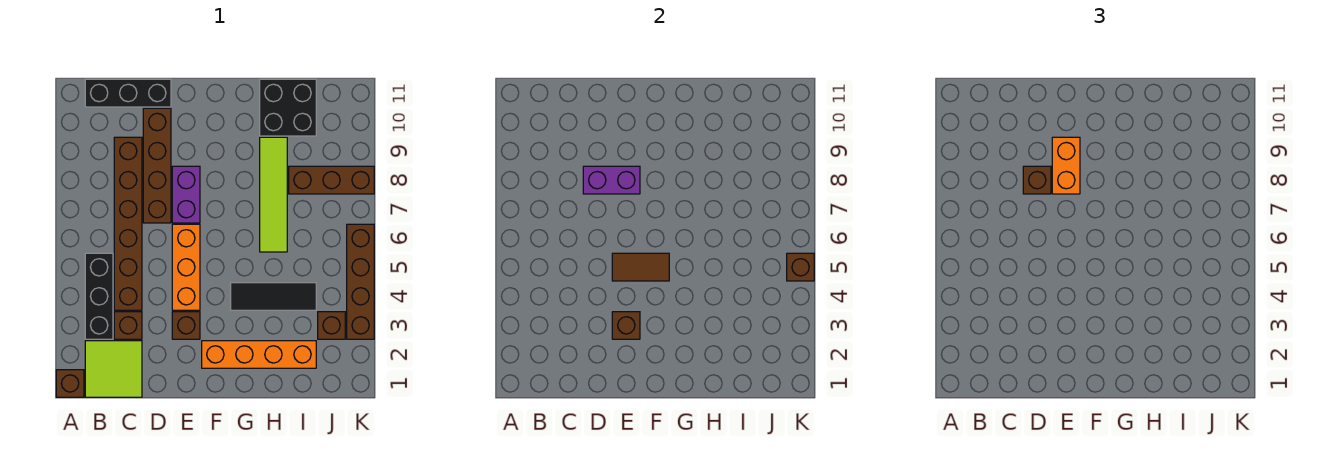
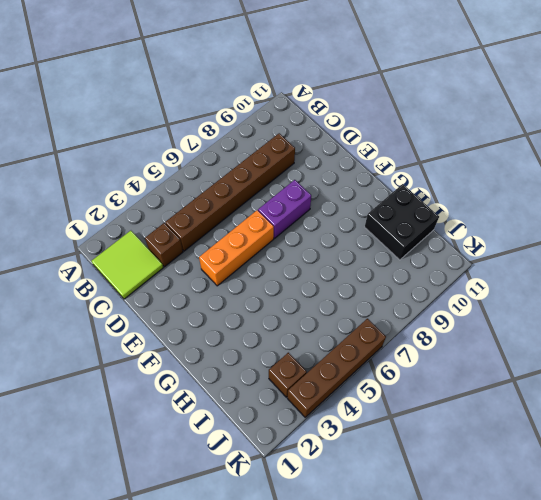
none -> brown 1x1 brick [56,370,84,397]
none -> black 1x3 brick [85,253,113,339]
none -> black 1x3 brick [85,79,171,107]

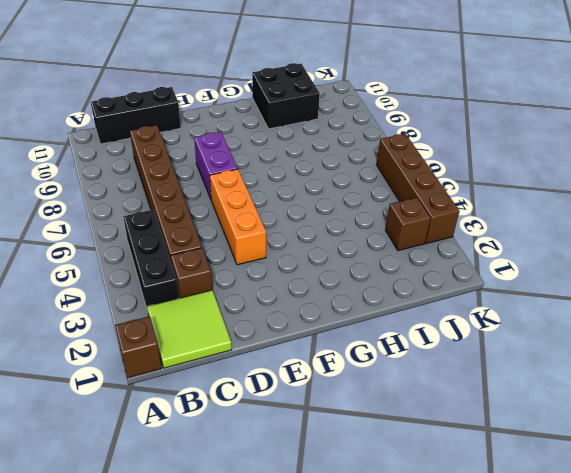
none -> brown 1x4 brick [143,108,171,223]
none -> brown 1x1 brick [172,312,200,339]
none -> orange 1x4 brick [202,341,316,368]

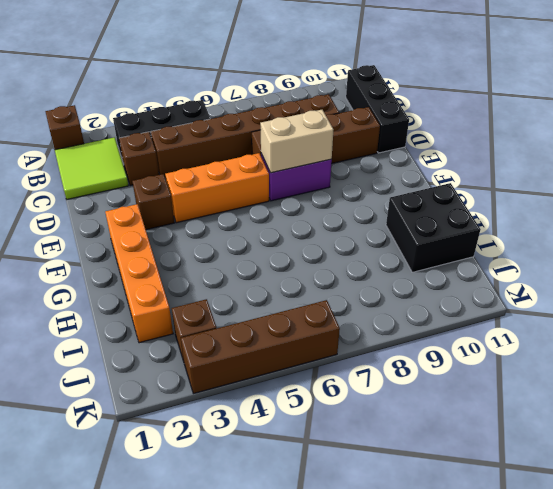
tan 1x2 brick [260,110,334,173] -> purple 1x2 brick [583,166,640,194]
none -> black 1x3 tile [231,283,316,310]
none -> lime 1x4 tile [260,137,287,252]
none -> brown 1x3 brick [289,166,374,194]

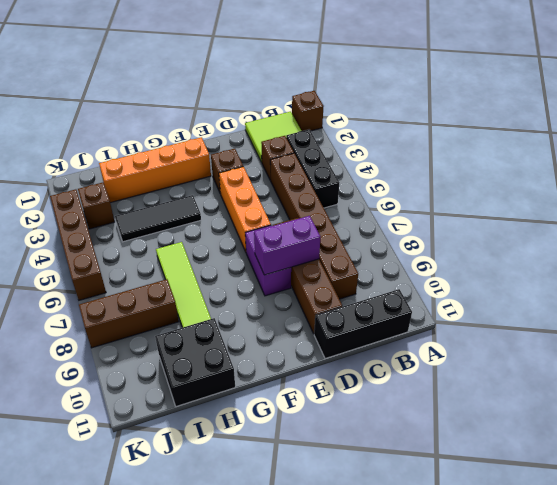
none -> brown 1x1 brick [612,312,640,339]
none -> brown 1x2 tile [612,253,669,281]
none -> brown 1x1 brick [787,253,814,281]

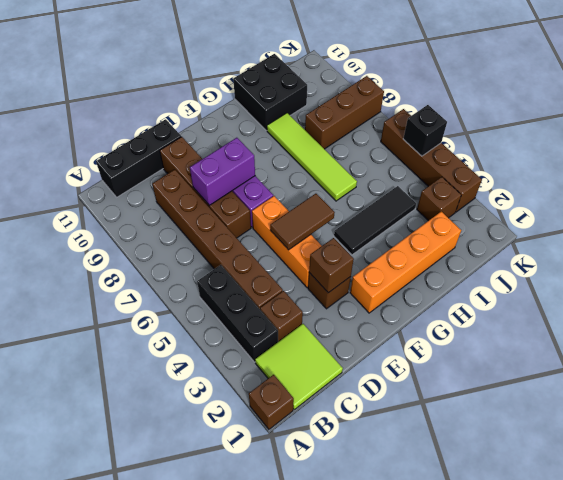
black 1x1 brick [403,105,447,156] -> brown 1x1 brick [787,253,814,281]
none -> brown 1x1 brick [1023,166,1051,194]
none -> orange 1x2 brick [1052,137,1080,194]

